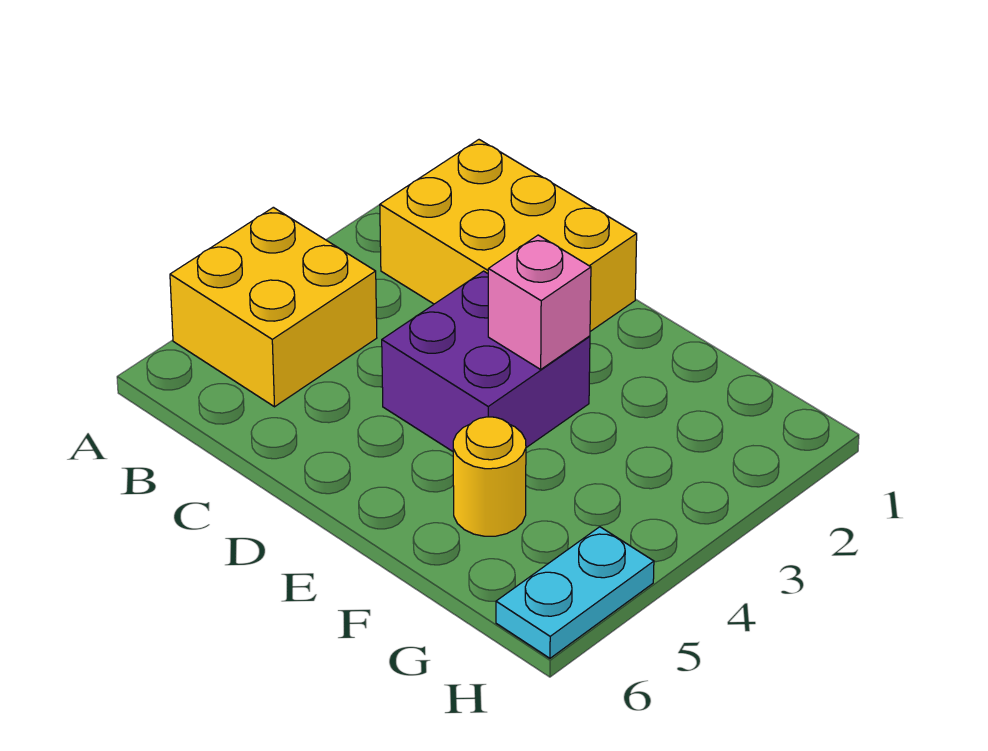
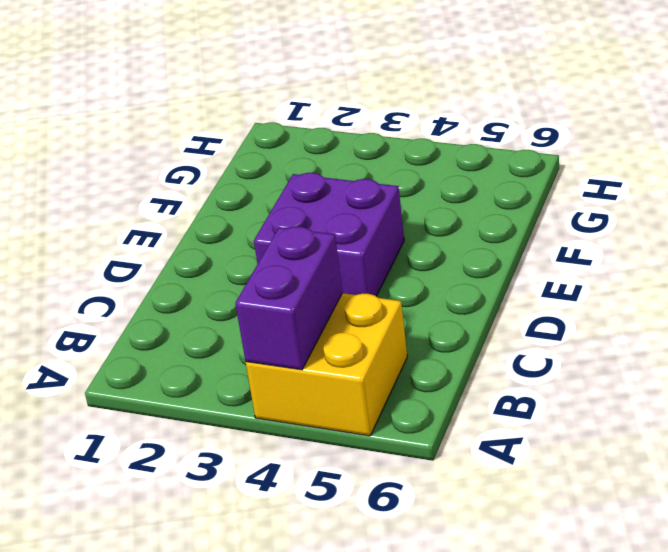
purple 1x2 brick [235,227,343,370] -> none
none -> yellow 2x3 brick [380,140,637,331]
none -> yellow 1x1 round brick [453,417,526,536]

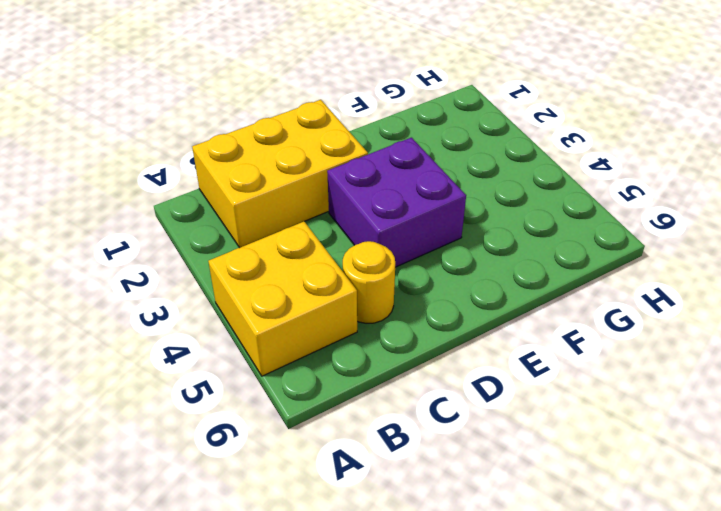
yellow 1x1 round brick [343,241,395,323] -> yellow 1x1 round brick moved to [453,417,526,536]
none -> cyan 1x2 plate [496,527,654,658]
none -> pink 1x1 brick [488,235,591,369]

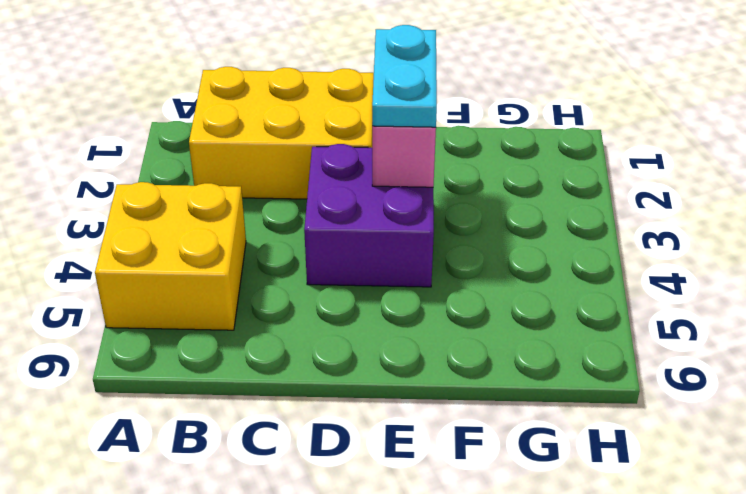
cyan 1x2 plate [372,25,437,127] -> cyan 1x2 plate moved to [496,527,654,658]
none -> yellow 1x1 round brick [453,417,526,536]

